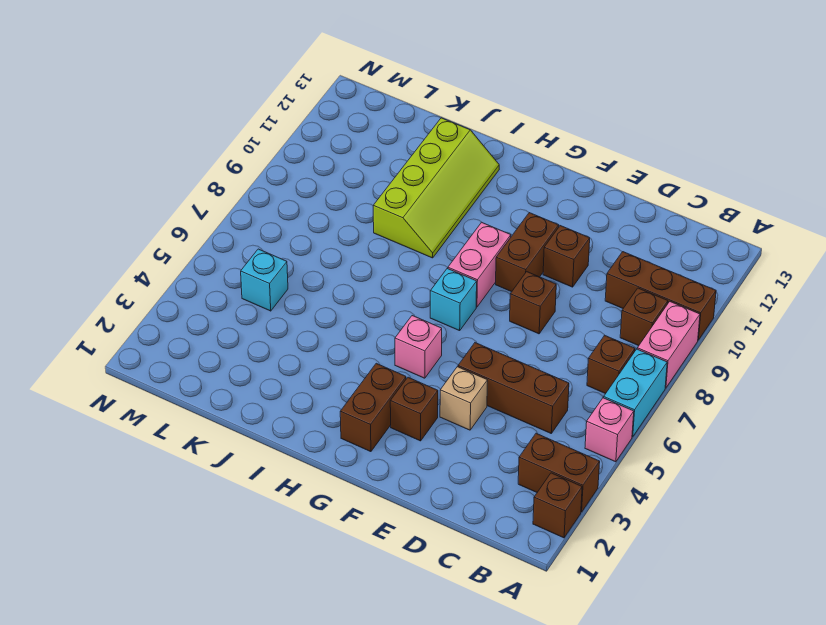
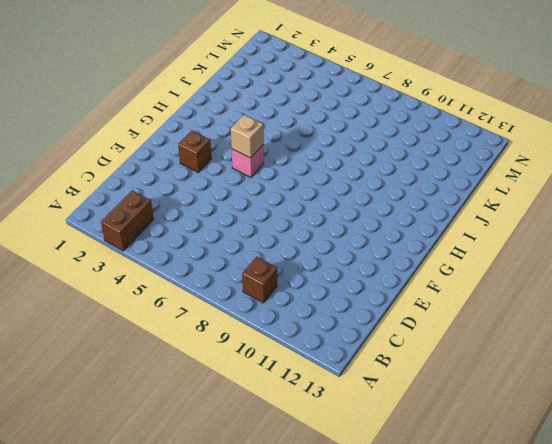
tan 1x1 brick [231,115,264,158] -> tan 1x1 brick moved to [440,367,488,430]
none -> brown 1x1 brick [533,473,582,538]
none -> pink 1x1 brick [585,398,634,462]
none -> cyan 1x2 brick [604,349,667,437]

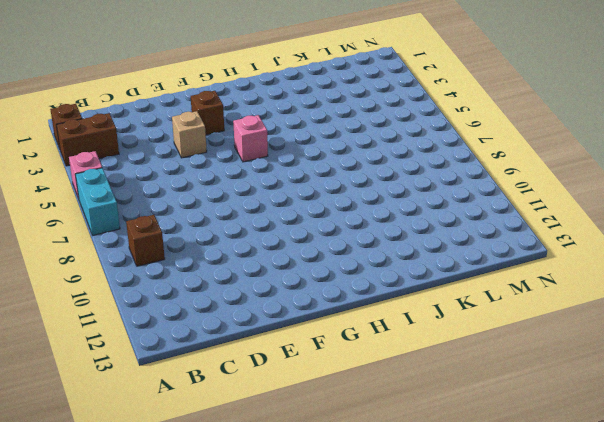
none -> pink 1x2 brick [637,302,700,388]
none -> brown 1x3 brick [605,252,716,340]
none -> brown 1x1 brick [587,335,635,394]

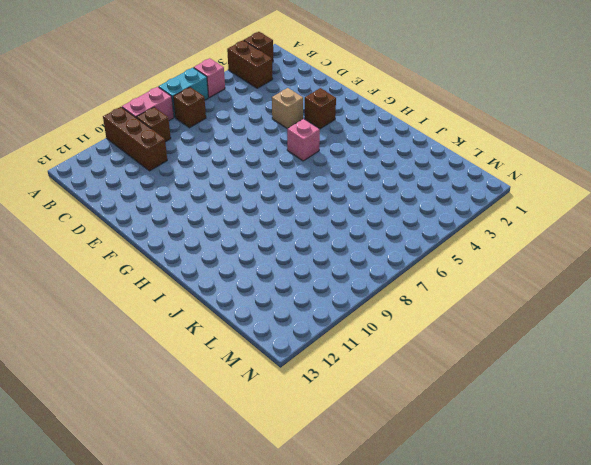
none -> brown 1x3 brick [458,343,569,433]
none -> brown 1x1 brick [510,272,556,334]
none -> brown 1x1 brick [543,226,590,287]

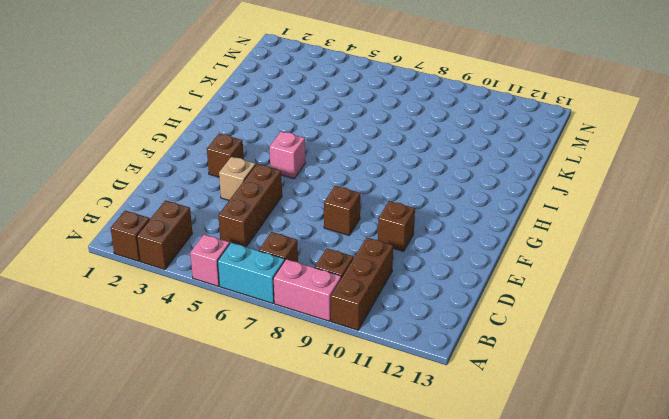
none -> brown 1x2 brick [496,213,559,292]
none -> brown 1x2 brick [340,363,406,452]
none -> cyan 1x1 brick [430,269,477,331]

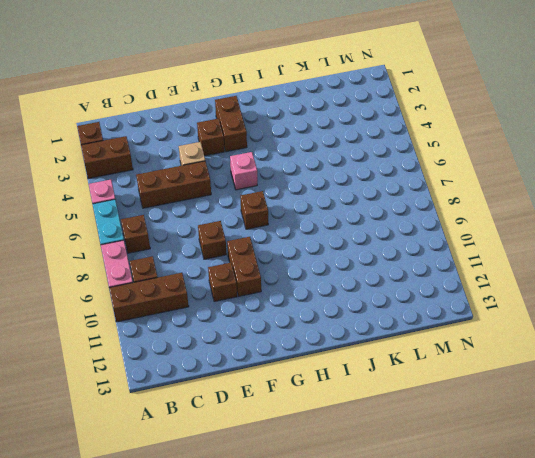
brown 1x1 brick [241,191,268,229] -> cyan 1x1 brick [430,269,477,331]
none -> pink 1x2 brick [448,222,511,307]
none -> lime 2x4 slope [373,118,499,258]
none -> cyan 1x1 brick [241,249,288,311]

